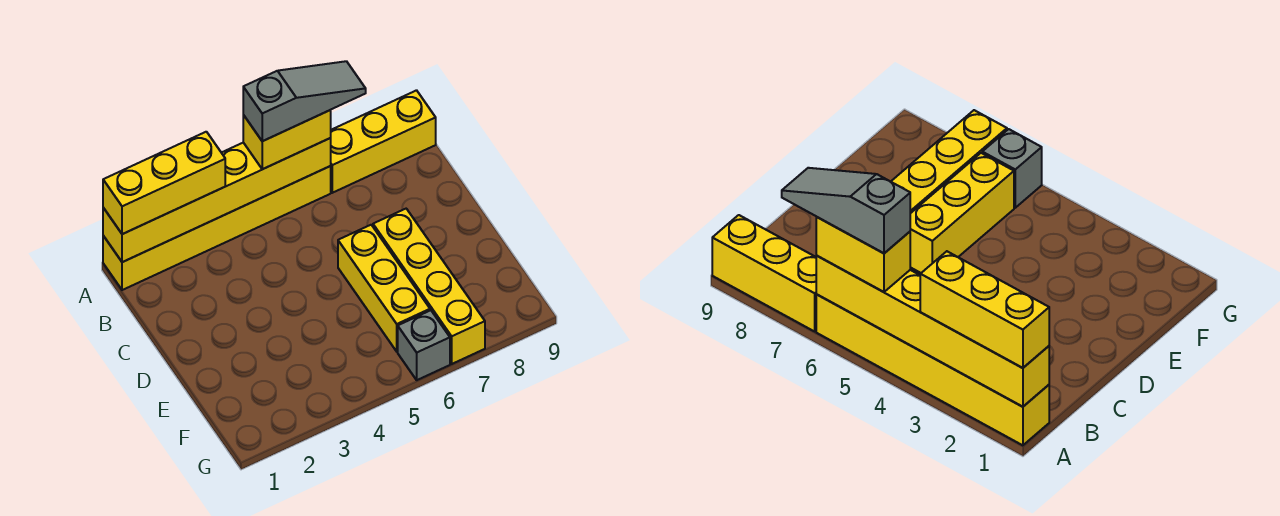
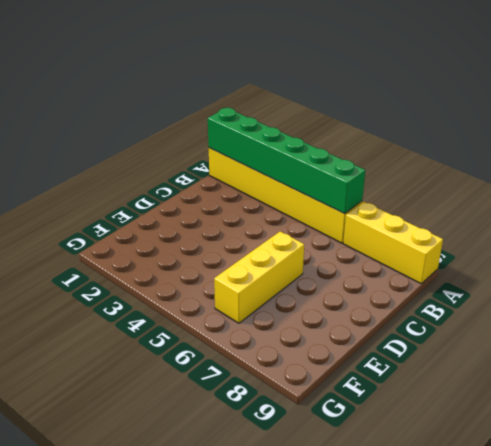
green 1x6 brick [208,108,365,214] -> yellow 1x6 brick [103,138,331,262]
none -> yellow 1x4 brick [373,209,485,364]
none -> grey 1x1 brick [398,310,450,380]

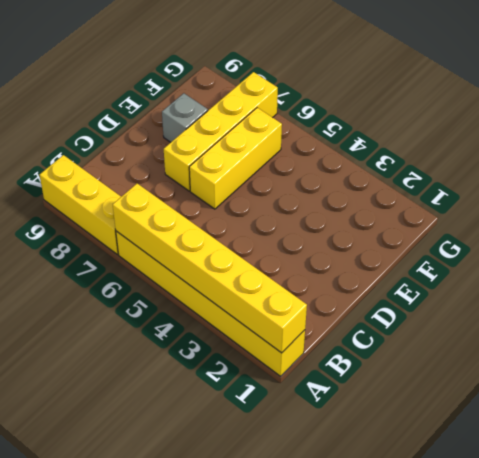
grey 1x1 brick [162,93,208,142] -> grey 1x1 brick moved to [398,310,450,380]
none -> yellow 1x3 brick [103,132,225,234]
none -> yellow 1x2 brick [243,110,331,169]

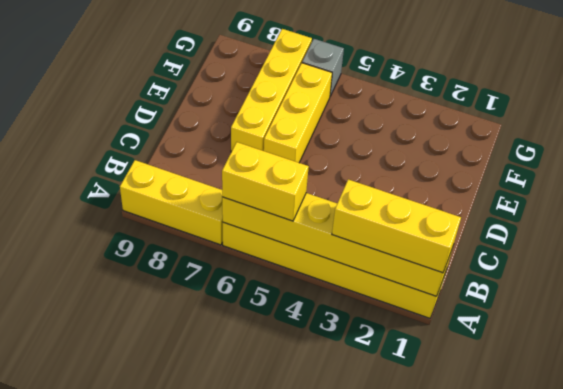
none -> grey 1x3 slope [243,61,366,141]

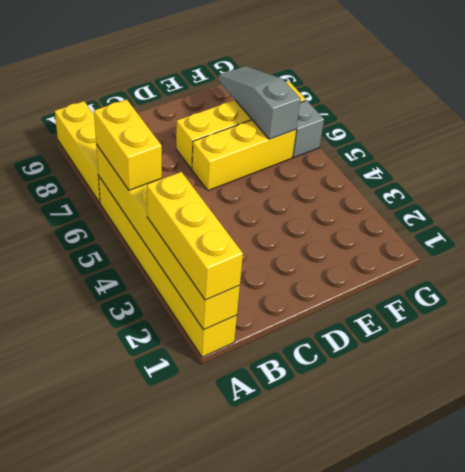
grey 1x3 slope [218,66,300,139] -> grey 1x3 slope moved to [243,61,366,141]

